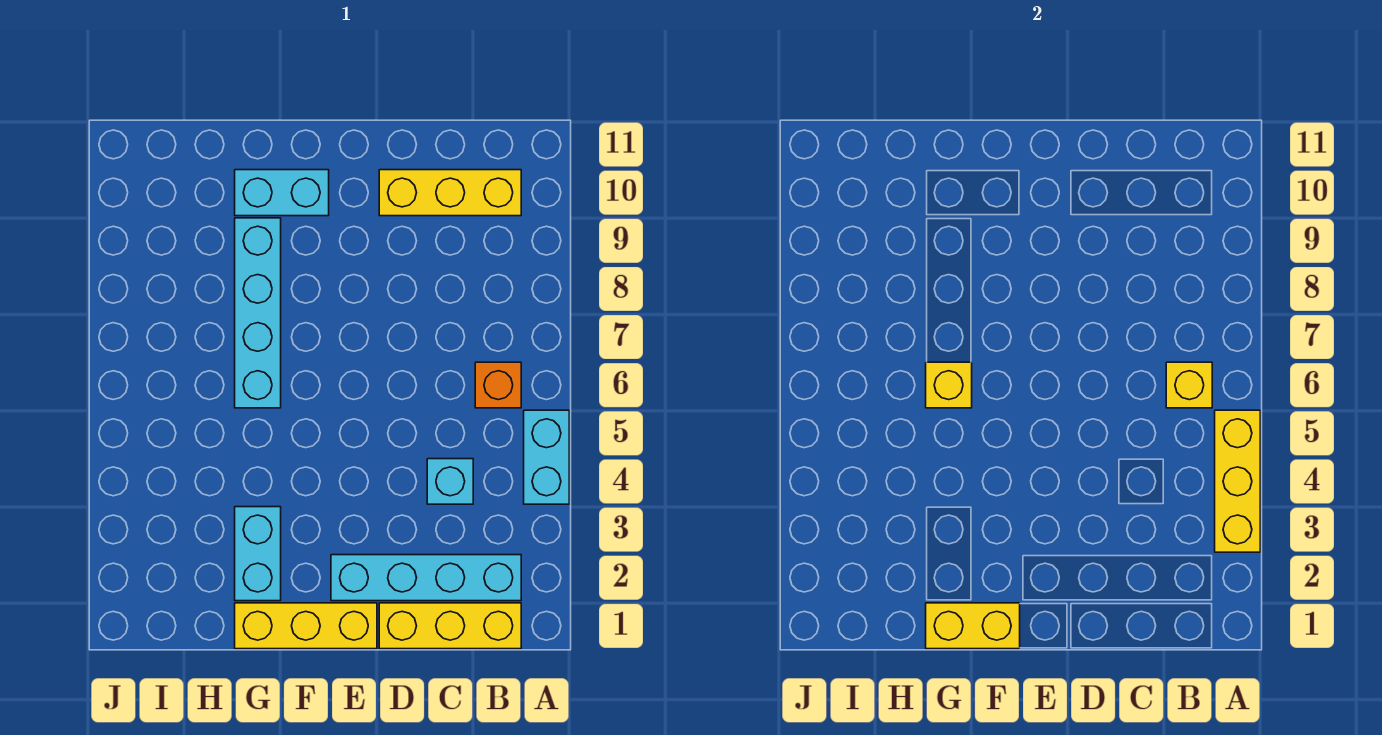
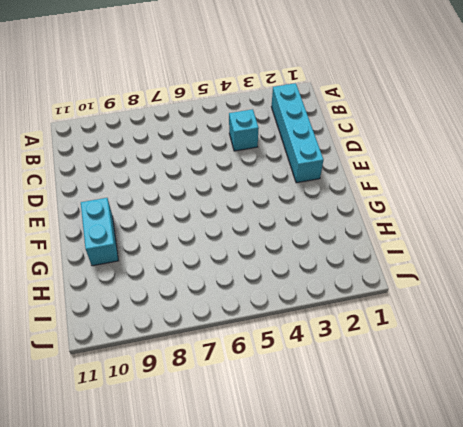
none -> cyan 1x2 brick [524,410,569,504]
none -> yellow 1x3 brick [379,603,521,649]
none -> orange 1x1 brick [475,362,521,408]

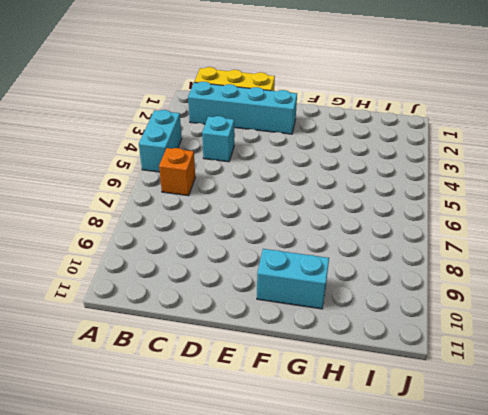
none -> yellow 1x3 brick [379,170,521,216]
none -> yellow 1x3 brick [235,603,377,649]
none -> cyan 1x2 brick [235,507,281,601]

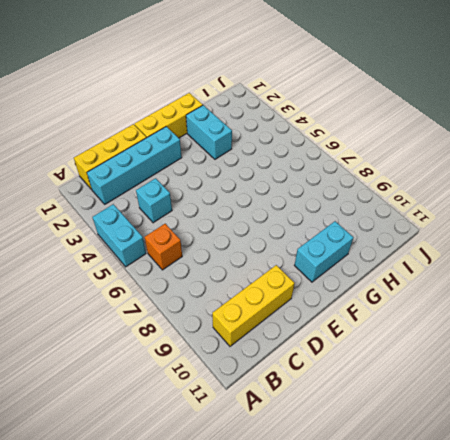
none -> cyan 1x4 brick [235,218,281,408]
none -> yellow 1x3 brick [1215,410,1260,552]
none -> yellow 1x1 brick [1166,362,1212,408]

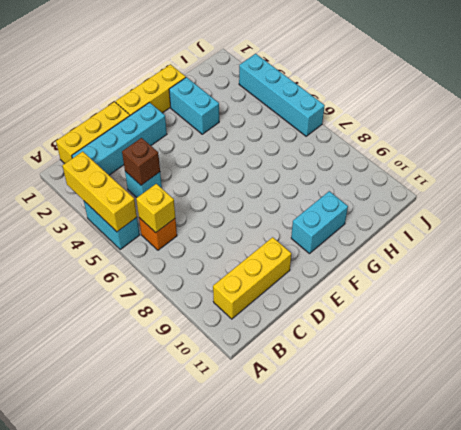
brown 1x1 brick [122,138,160,185] -> none
cyan 1x4 brick [239,54,325,136] -> cyan 1x4 brick moved to [235,218,281,408]
none -> yellow 1x2 brick [926,603,1020,649]
none -> yellow 1x1 brick [926,362,972,408]

